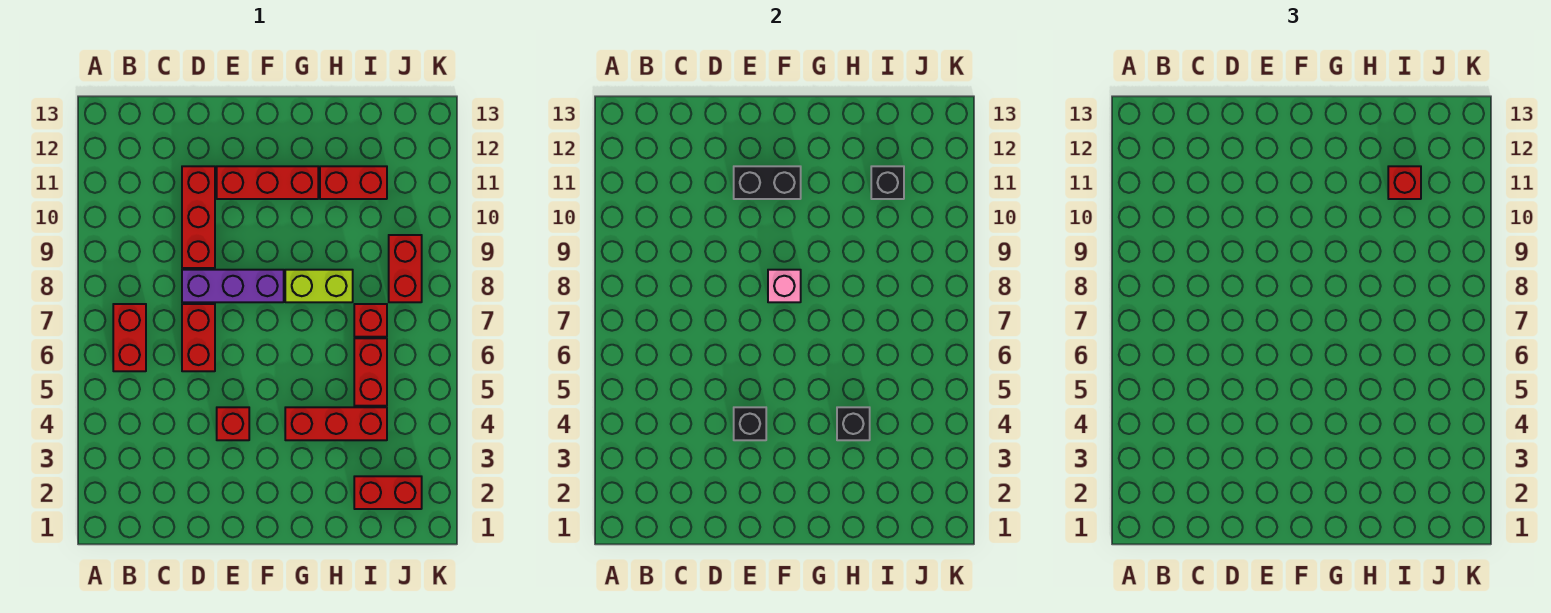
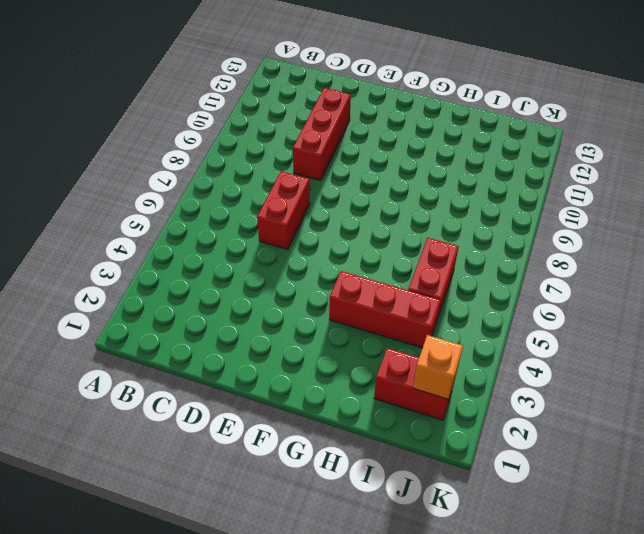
orange 1x1 brick [413,335,463,399] -> none
none -> red 1x2 brick [113,304,146,371]
none -> purple 1x3 brick [182,270,284,302]
none -> red 1x1 brick [217,407,249,440]

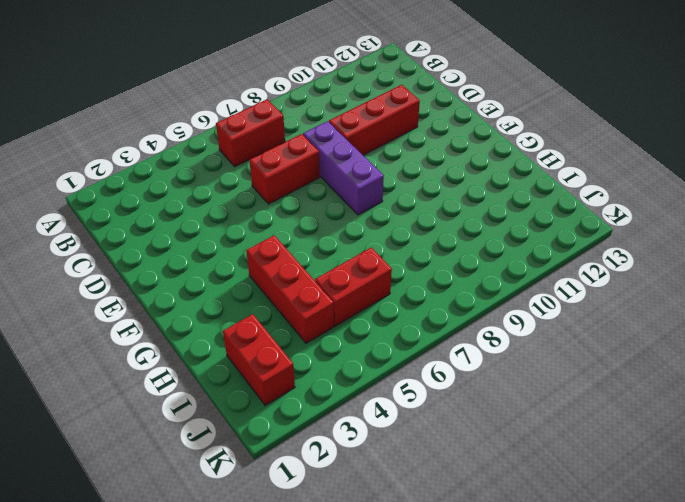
none -> red 1x1 brick [217,407,249,440]
none -> red 1x3 brick [217,166,318,199]
none -> lime 1x2 brick [285,270,353,302]

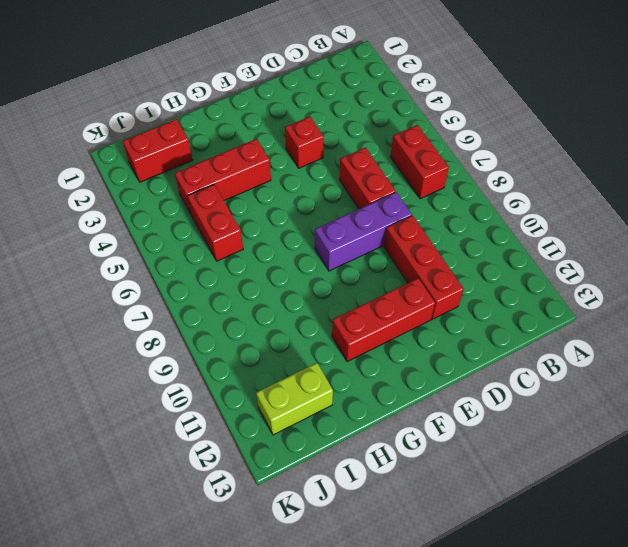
lime 1x2 brick [256,363,333,435] -> lime 1x2 brick moved to [285,270,353,302]
none -> red 1x2 brick [320,166,387,199]
none -> red 1x1 brick [354,304,387,337]
none -> red 1x2 brick [389,235,422,302]

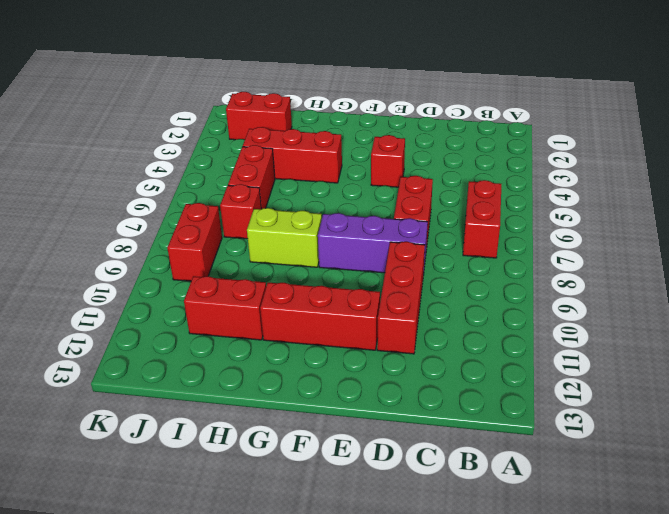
none -> black 1x1 brick [734,407,766,440]
none -> black 1x2 brick [734,166,801,199]
none -> pink 1x1 brick [768,270,801,302]

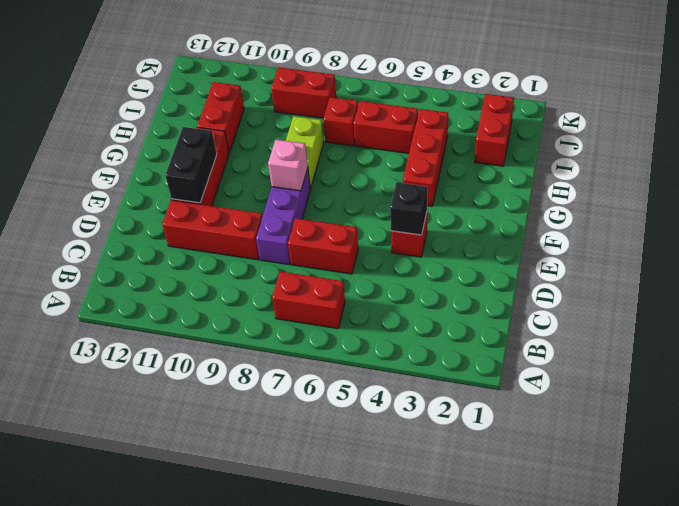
none -> black 1x1 brick [837,407,870,440]
none -> black 1x1 brick [871,166,904,199]
none -> red 1x1 brick [1388,166,1421,199]

